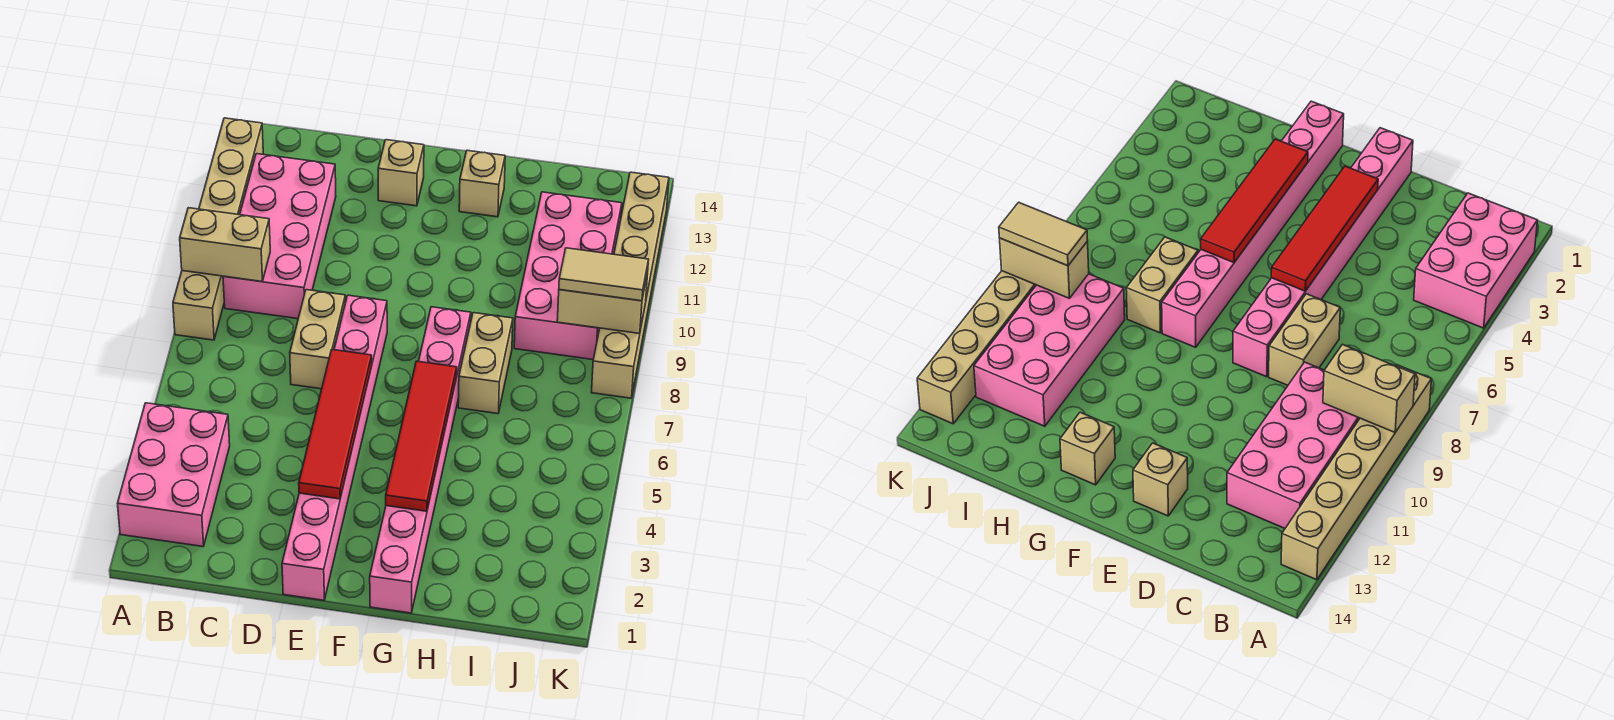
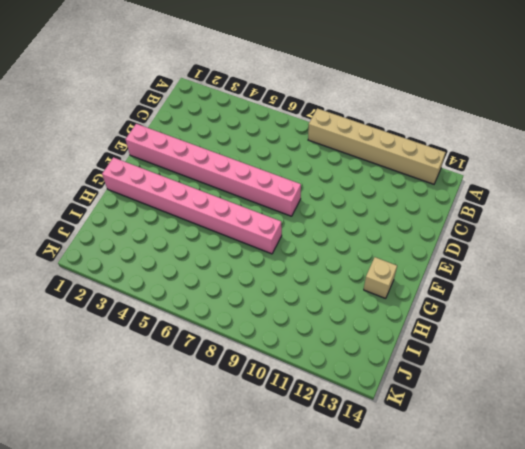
none -> pink 2x3 brick [118,403,230,547]
none -> pink 2x4 brick [223,154,336,319]
none -> tan 1x2 brick [290,290,345,389]

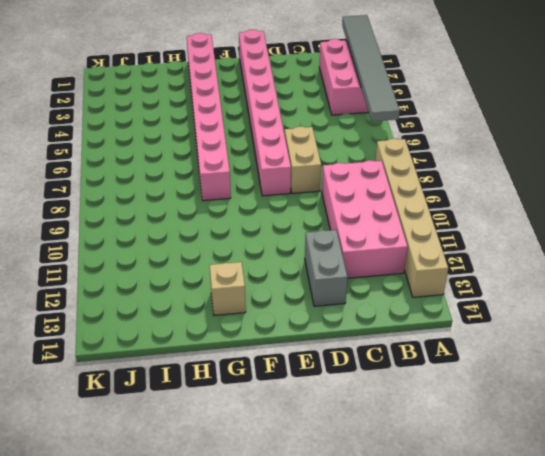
grey 1x6 tile [342,15,400,121] -> none
grey 1x2 brick [305,230,348,306] -> none
none -> tan 1x1 brick [378,140,424,206]
none -> tan 1x2 brick [458,313,513,414]
none -> pink 2x4 brick [514,192,622,360]

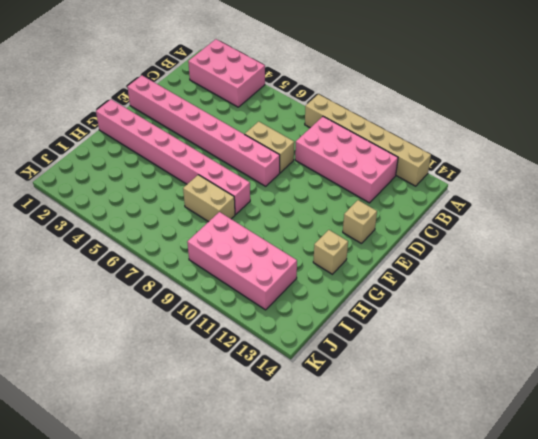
none -> tan 1x6 brick [591,172,669,398]
none -> tan 1x2 brick [180,208,270,282]
none -> red 1x4 tile [299,350,372,499]

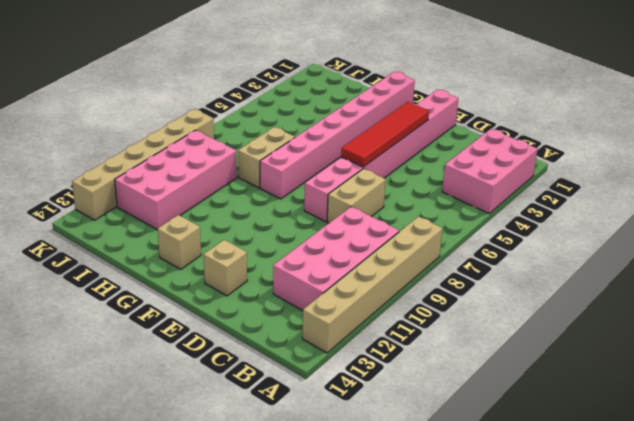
none -> tan 1x2 brick [180,208,270,282]
none -> red 1x4 tile [386,361,457,511]
none -> tan 1x2 brick [557,272,648,334]

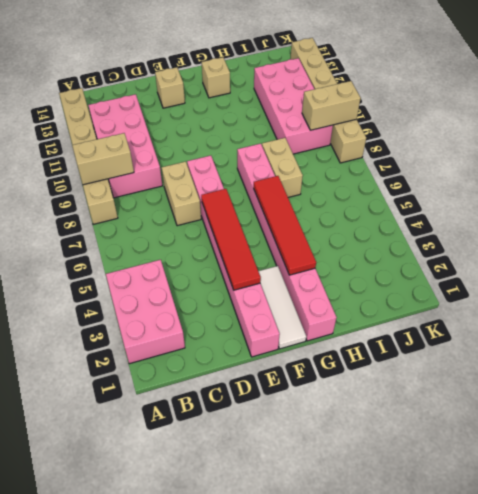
white 1x3 tile [258,266,306,349] -> none
none -> tan 1x2 tile [559,248,649,301]

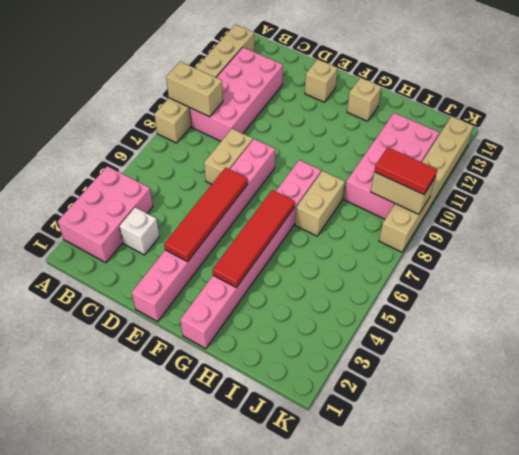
white 1x1 brick [119,207,159,255] -> none
red 1x2 tile [374,147,438,195] -> tan 1x2 tile [559,248,649,301]

